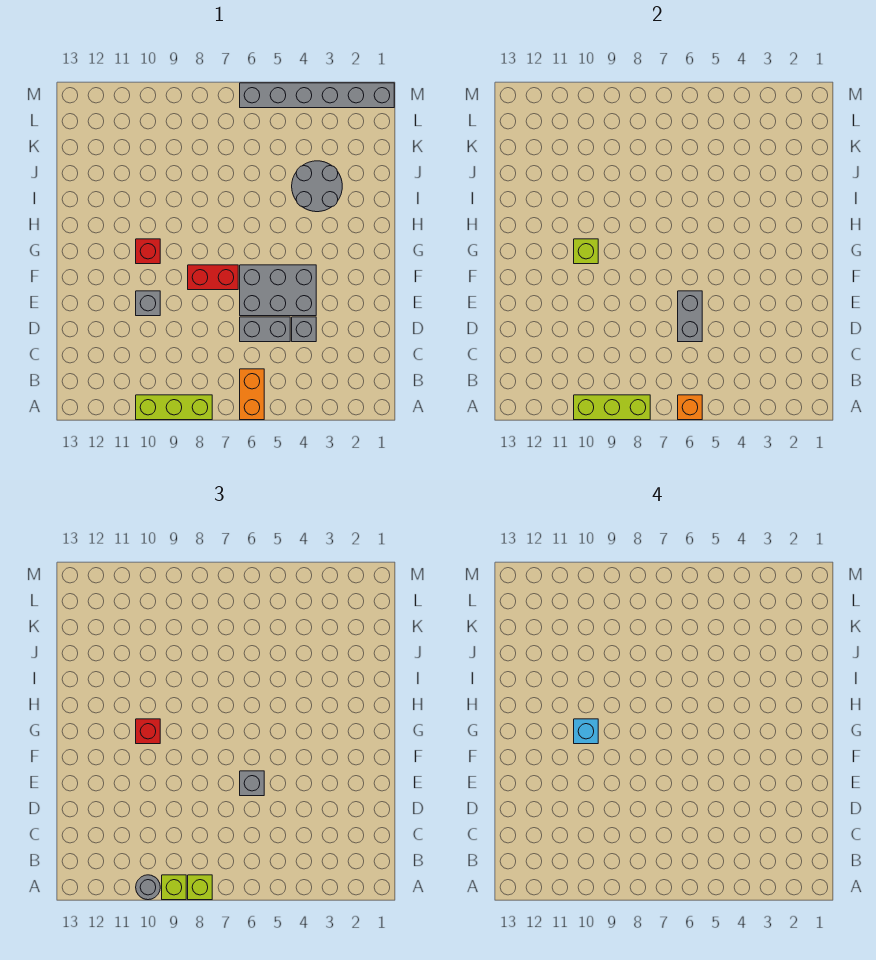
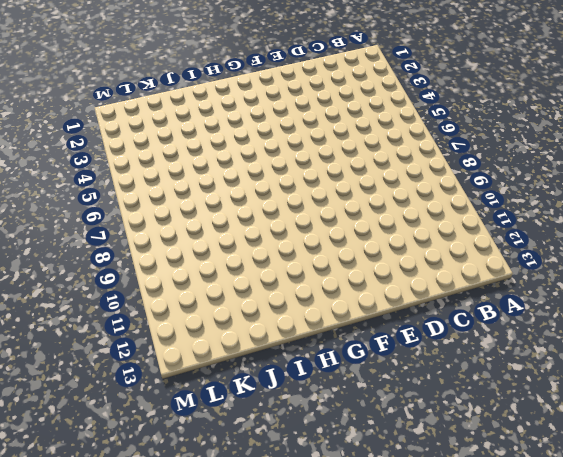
none -> orange 1x2 brick [240,369,264,420]
none -> lime 1x3 brick [136,395,212,420]
none -> grey 1x1 brick [292,317,316,342]

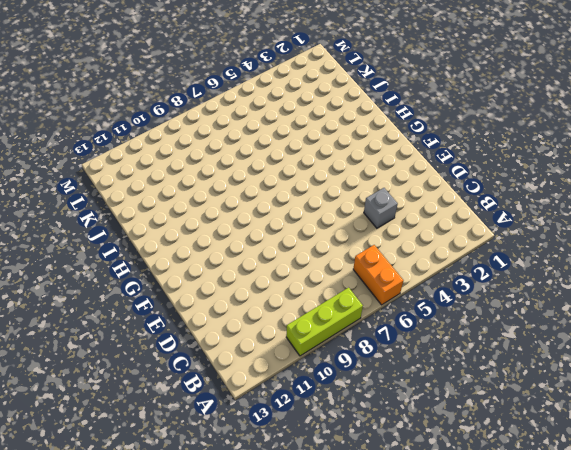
none -> grey 1x2 brick [240,317,290,342]
none -> grey 2x3 brick [240,265,316,316]
none -> grey 1x1 brick [136,291,160,316]

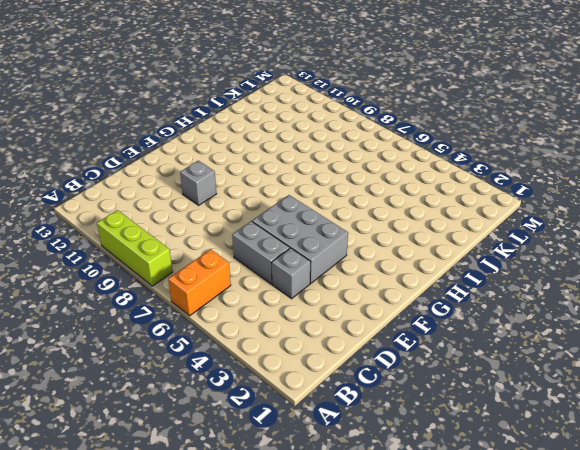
none -> red 1x2 brick [188,265,238,290]
none -> red 1x1 brick [136,239,160,264]
none -> grey 2x2 round brick [292,161,342,212]

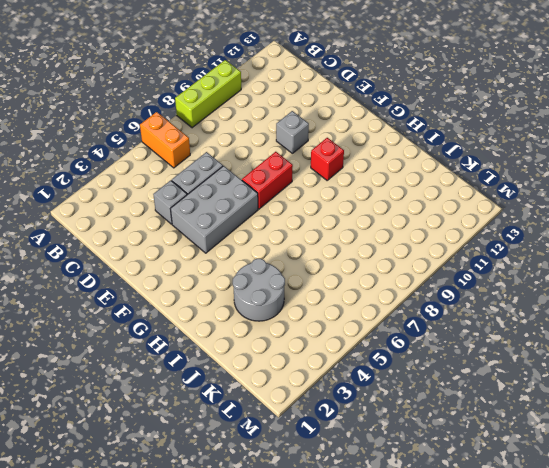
none -> grey 1x6 brick [240,83,394,108]
none -> orange 1x1 brick [678,395,702,420]
none -> lime 1x3 brick [574,395,650,420]

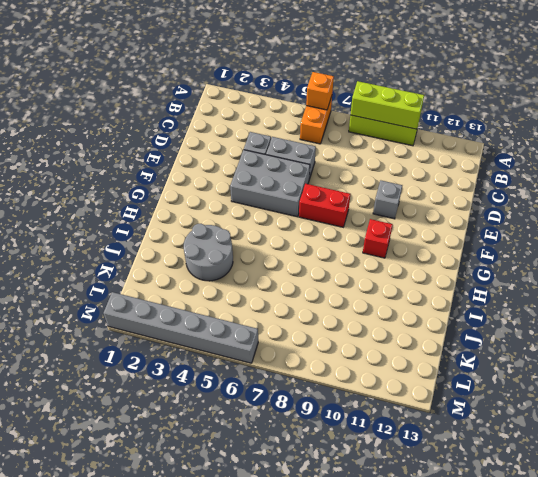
none -> grey 1x2 brick [678,291,702,342]
none -> lime 1x1 brick [574,239,598,264]
none -> lime 1x1 brick [188,875,212,900]

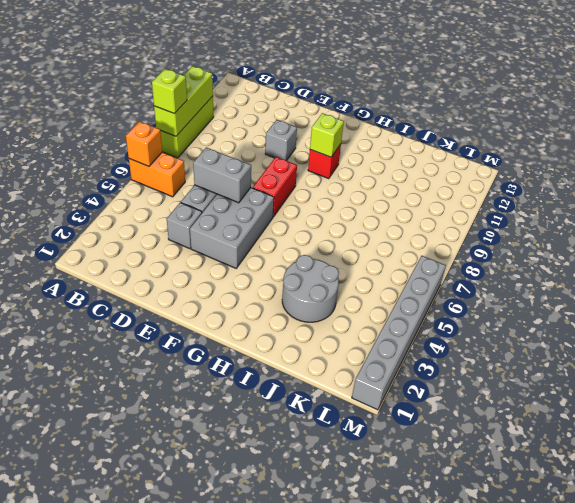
none -> lime 1x1 brick [162,875,186,900]
none -> grey 1x1 round brick [136,875,160,900]
none -> grey 1x1 brick [240,771,264,796]

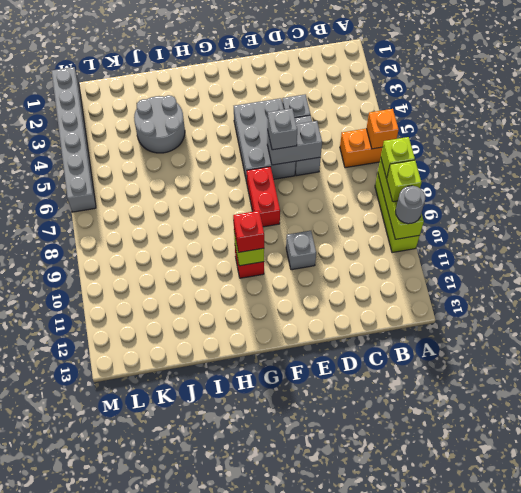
none -> cyan 1x1 brick [574,719,598,744]

